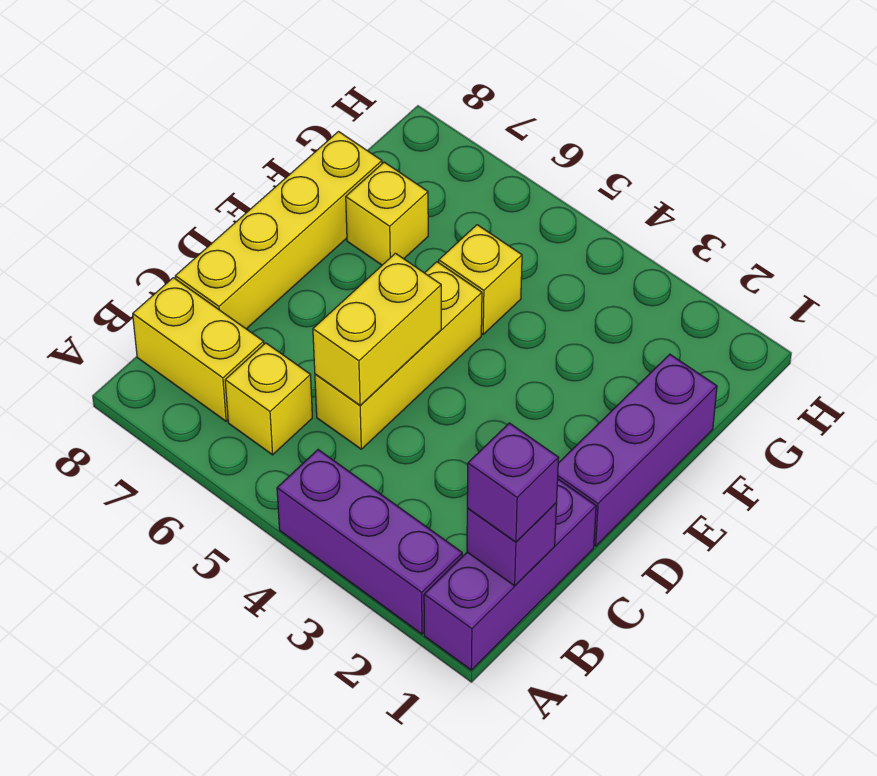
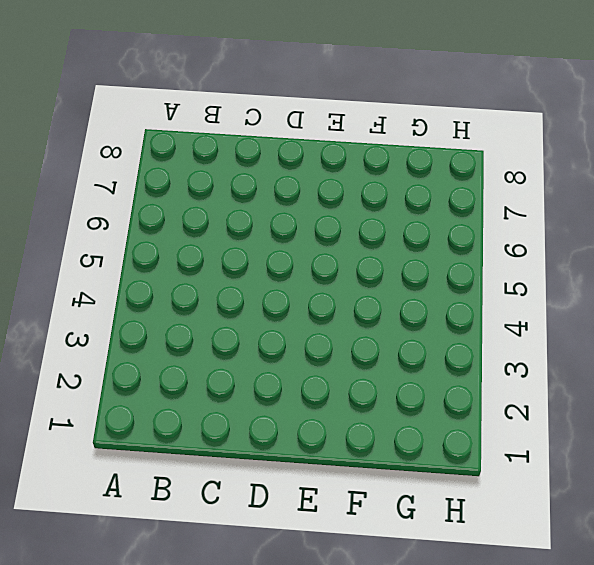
none -> purple 1x3 brick [424,479,596,670]
none -> purple 1x3 brick [277,450,462,634]
none -> yellow 1x1 brick [225,343,312,455]

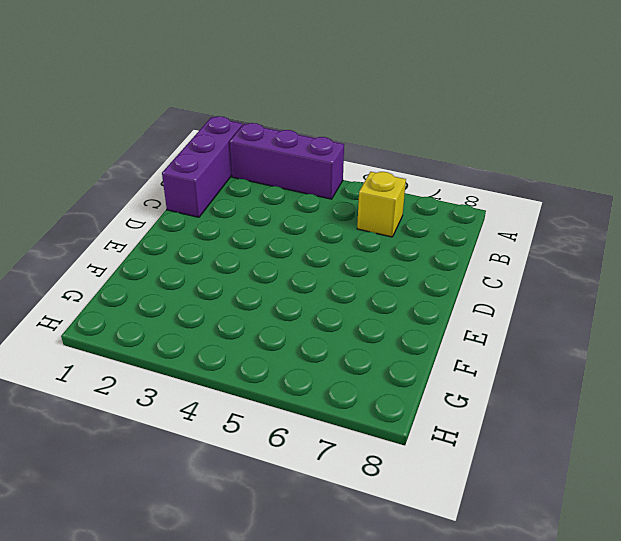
none -> yellow 1x2 brick [133,278,264,421]
none -> yellow 1x3 brick [315,262,482,449]
none -> yellow 1x4 brick [175,132,382,329]

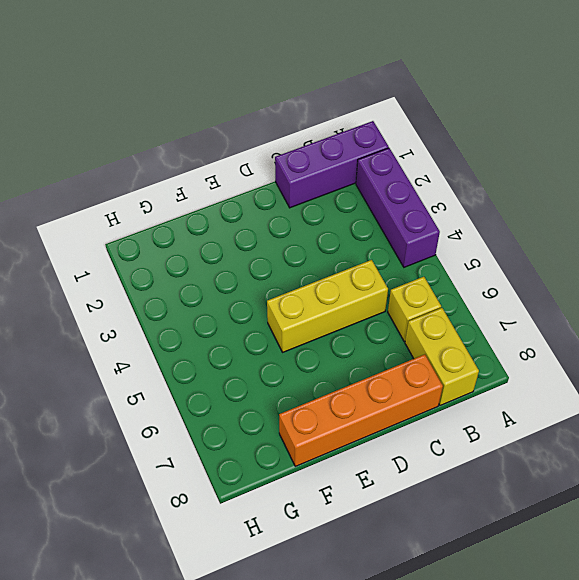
orange 1x4 brick [279,354,443,466] -> yellow 1x4 brick [175,132,382,329]
none -> purple 1x3 brick [558,354,717,546]
none -> yellow 1x1 brick [439,225,522,334]
none -> yellow 1x1 brick [346,162,428,265]

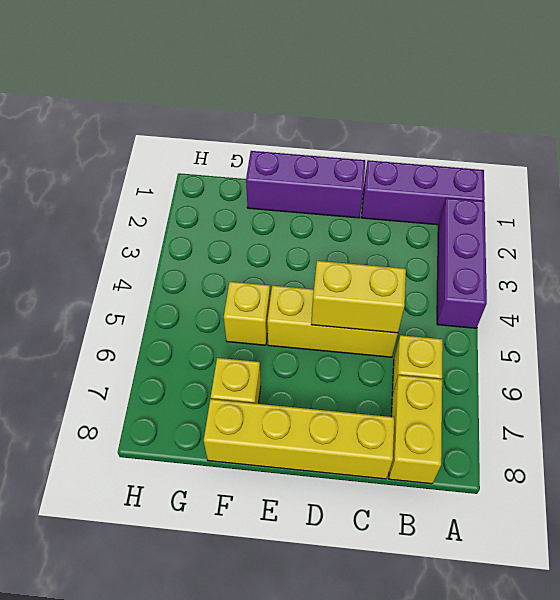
none -> purple 1x1 brick [467,503,557,586]
none -> purple 1x1 brick [467,423,559,542]

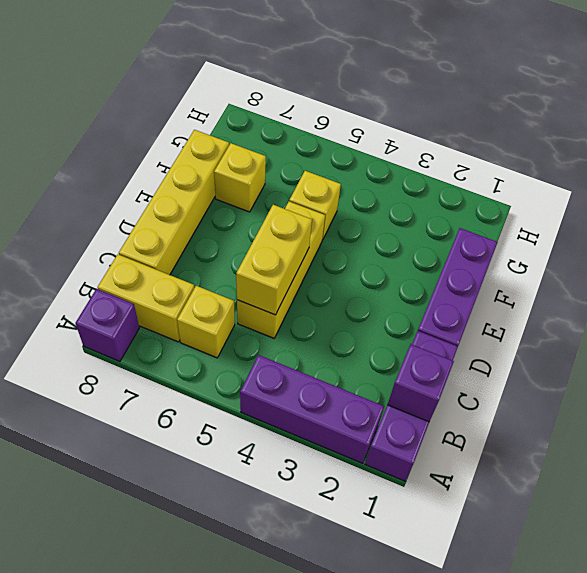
purple 1x1 brick [75,289,139,362] -> purple 1x1 brick moved to [467,423,559,542]

